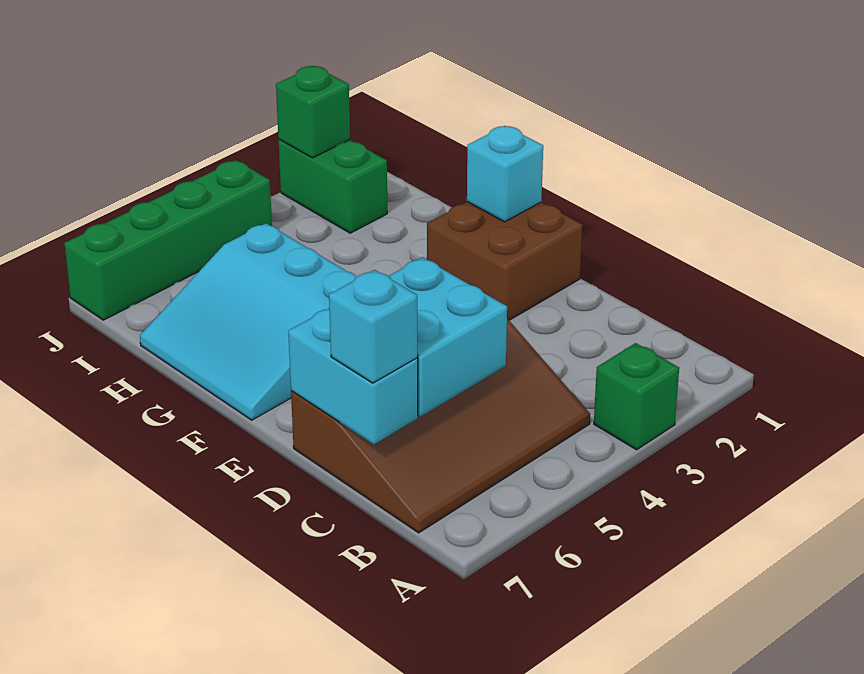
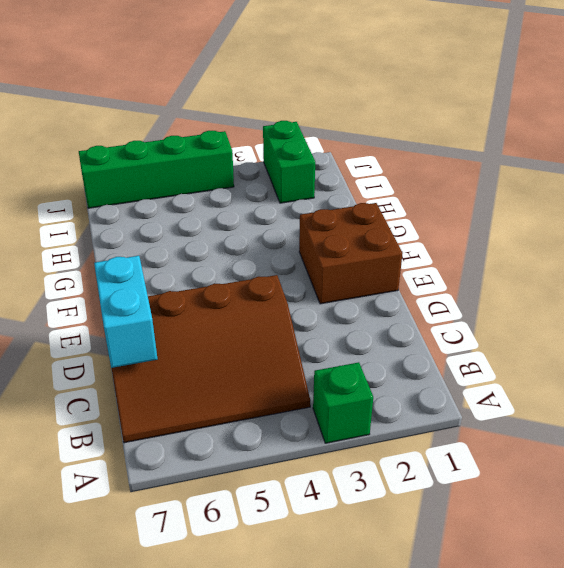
none -> cyan 3x3 slope [140,223,356,420]
none -> cyan 2x2 brick [389,258,507,417]

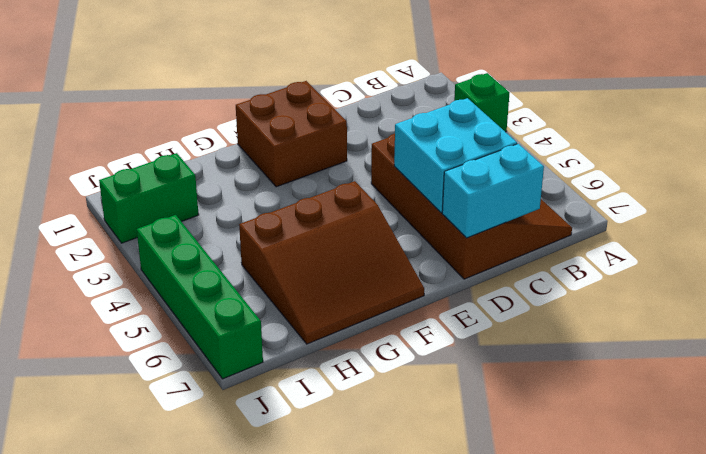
brown 3x3 slope [239,181,424,344] -> cyan 3x3 slope [140,223,356,420]
none -> cyan 1x1 brick [467,126,543,222]
none -> green 1x1 brick [276,66,350,158]

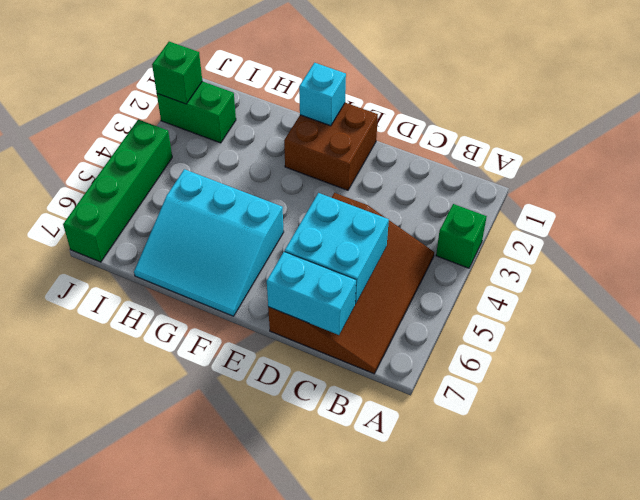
none -> cyan 1x1 brick [329,270,418,383]

